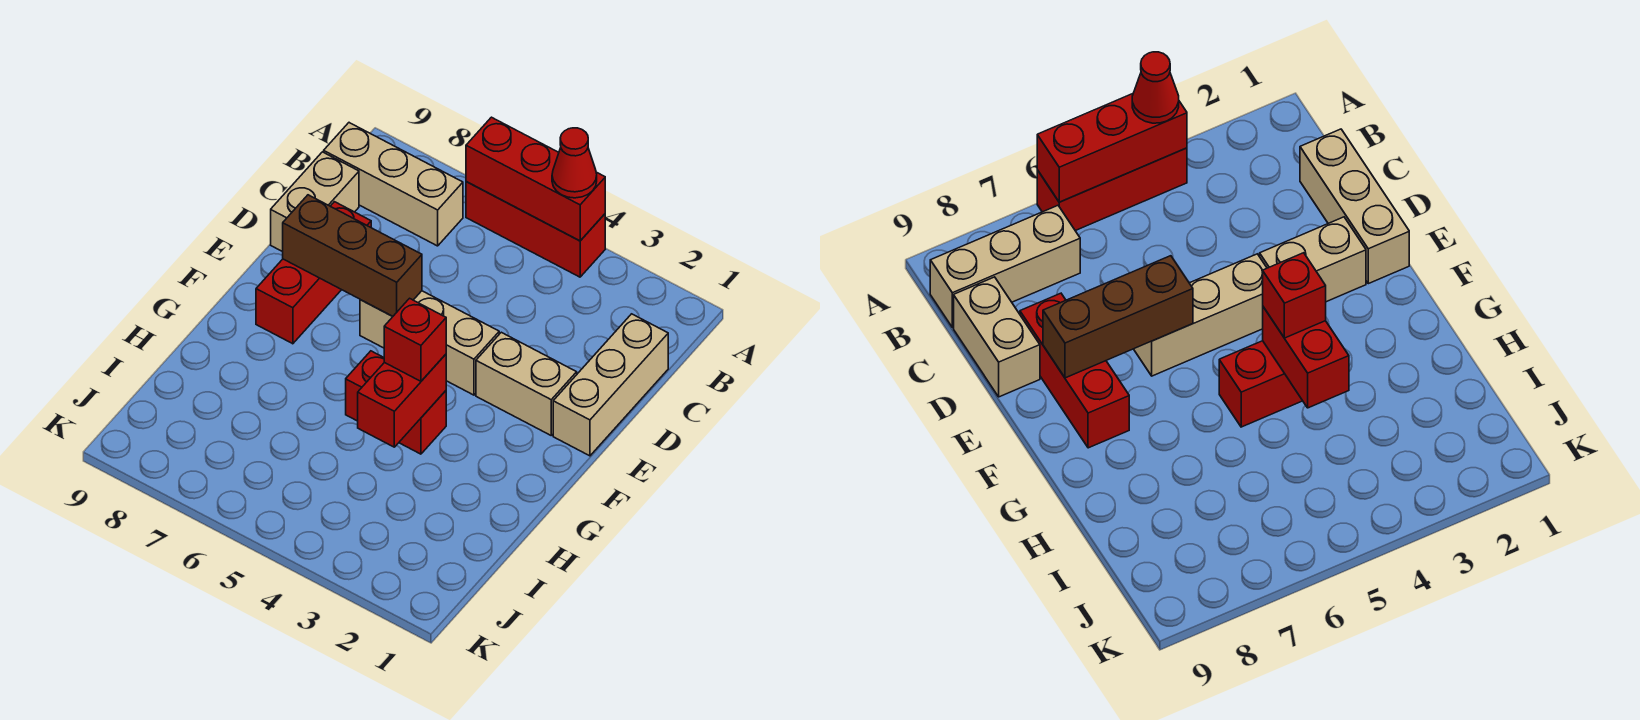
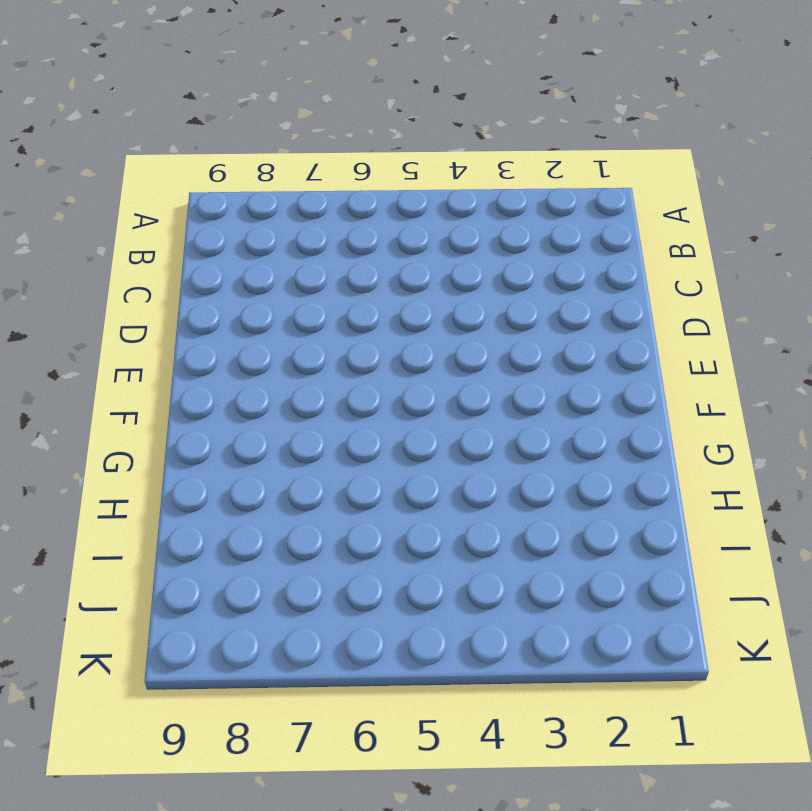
none -> red 1x3 brick [466,182,605,277]
none -> tan 1x3 brick [324,123,463,246]
none -> tan 1x3 brick [553,314,668,456]

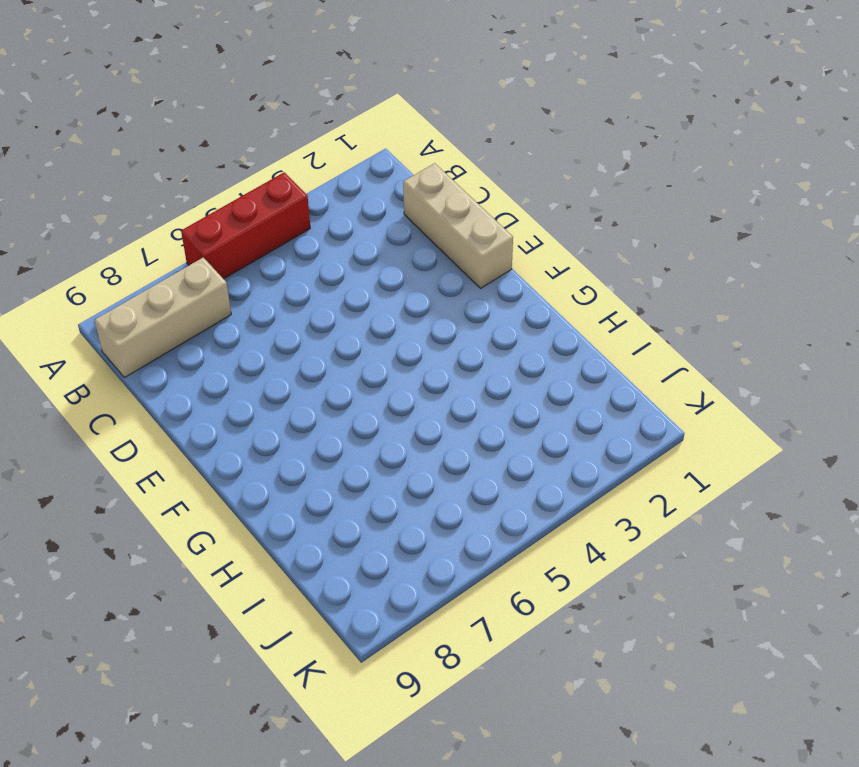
none -> tan 1x2 brick [271,152,359,252]
none -> red 1x3 brick [256,202,371,344]
none -> tan 1x2 brick [476,332,577,435]

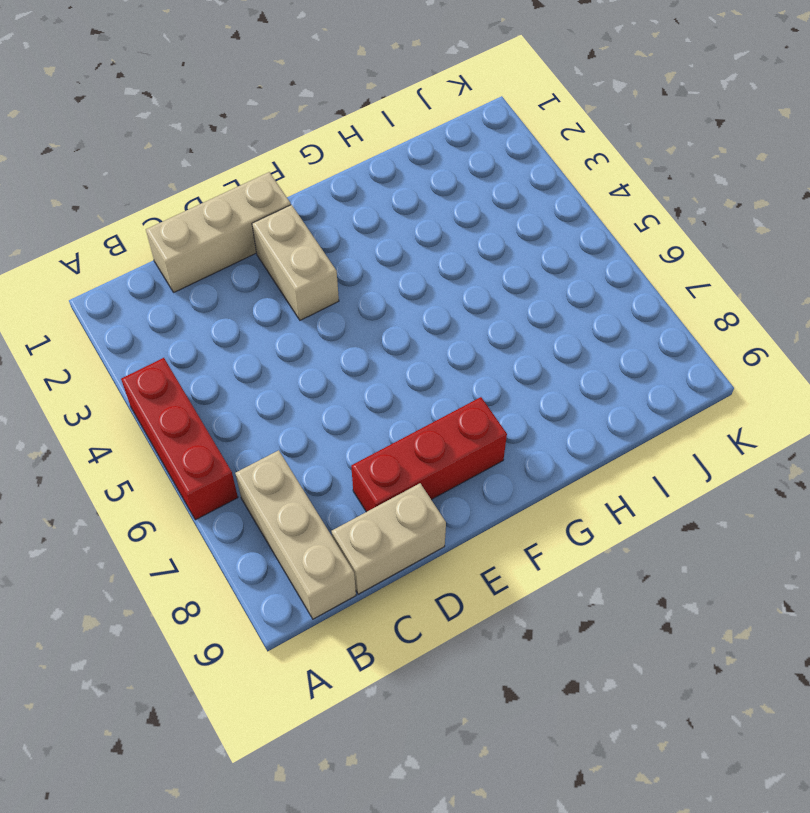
none -> tan 1x3 brick [360,291,499,395]
none -> red 1x2 brick [346,351,446,454]
none -> red 1x3 brick [466,117,605,241]

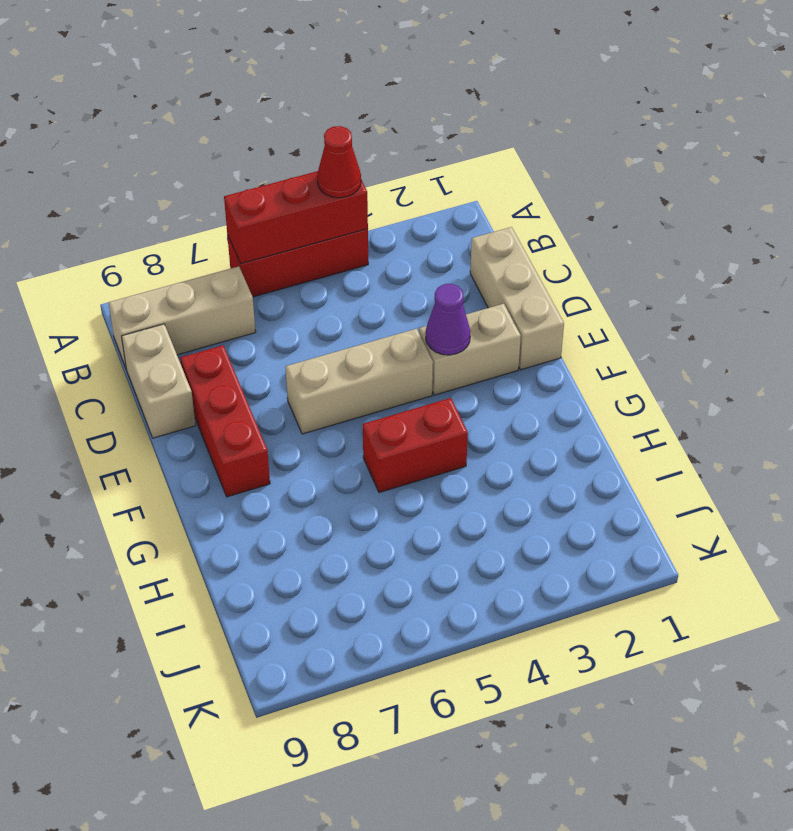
purple 1x1 cone [426,284,471,355] -> none
none -> brown 1x3 brick [283,195,422,316]
none -> red 1x2 brick [358,354,446,447]
none -> red 1x1 brick [384,298,446,381]

